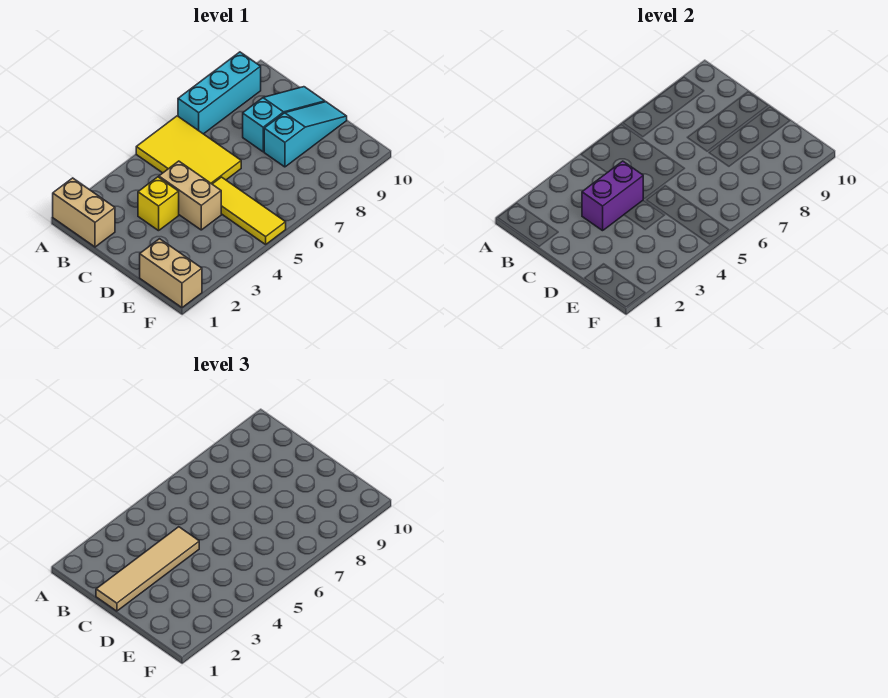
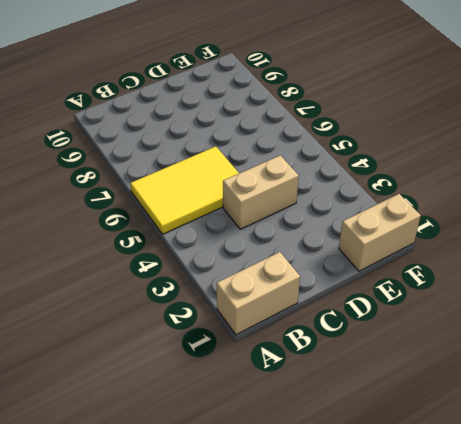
none -> cyan 1x3 brick [178,52,261,134]
none -> yellow 1x1 brick [138,177,179,231]

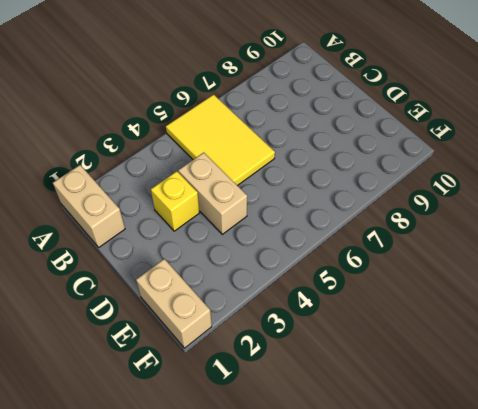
none -> cyan 1x3 brick [178,52,261,134]
none -> cyan 1x3 slope [243,87,325,152]

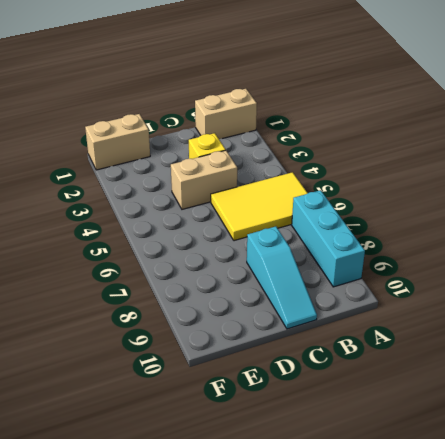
none -> yellow 1x3 tile [213,177,286,244]
none -> cyan 1x3 slope [264,102,347,167]

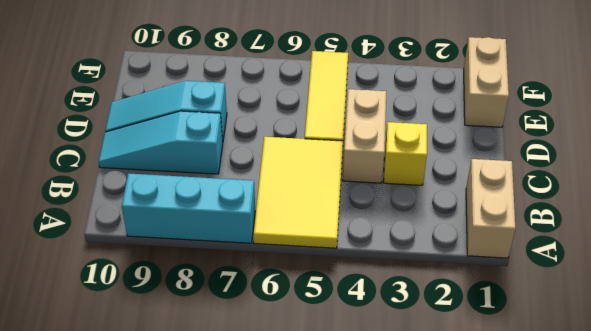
none -> purple 1x2 brick [582,161,643,231]
none -> tan 1x4 tile [96,527,199,611]

